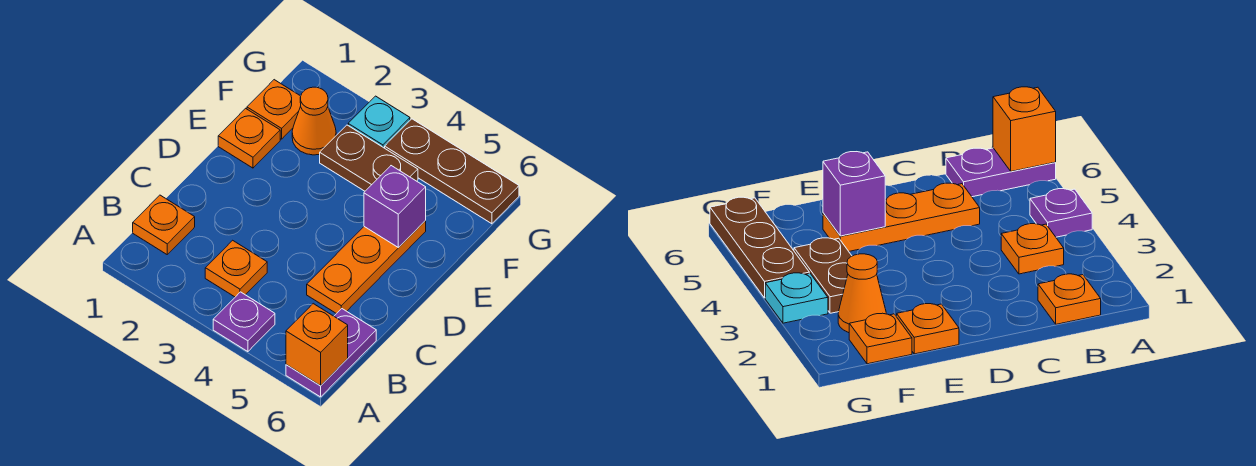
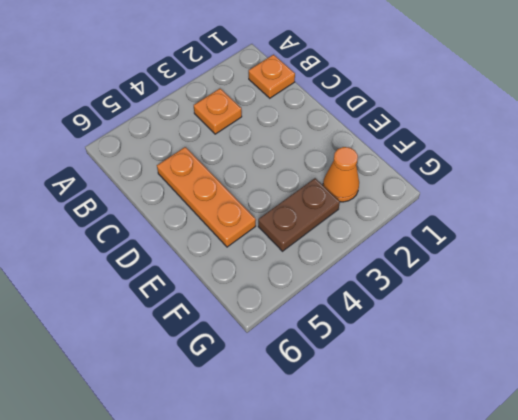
none -> purple 1x1 plate [213,292,275,352]
none -> purple 1x2 plate [286,309,376,397]
none -> orange 1x1 plate [218,108,280,168]

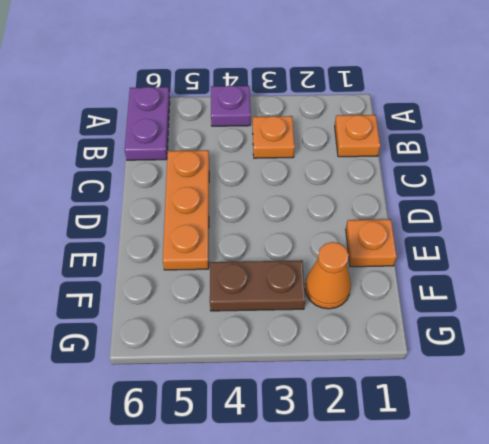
none -> orange 1x1 plate [247,80,301,139]
none -> cyan 1x1 plate [348,96,410,148]
none -> brown 1x3 plate [385,119,519,224]

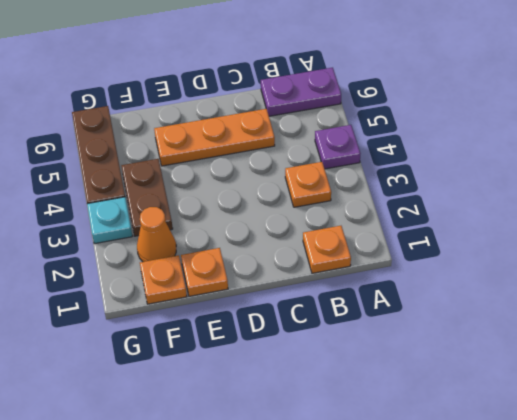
none -> orange 1x1 brick [286,304,348,386]
none -> purple 1x1 brick [364,166,426,248]

